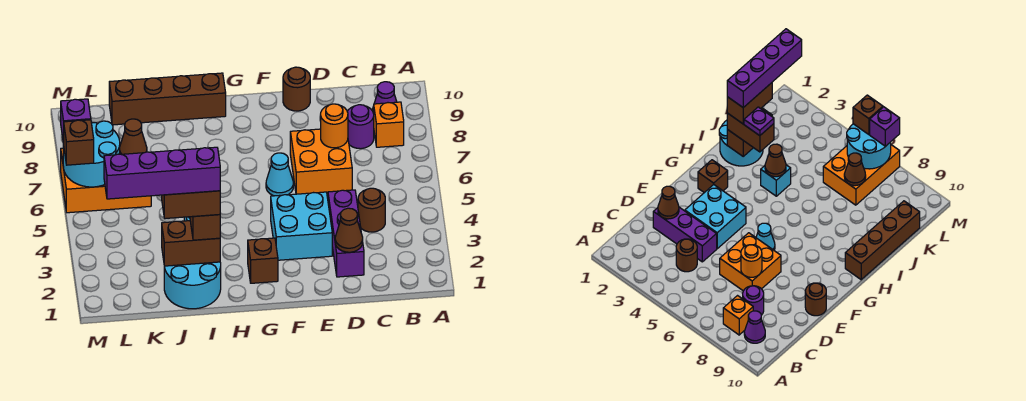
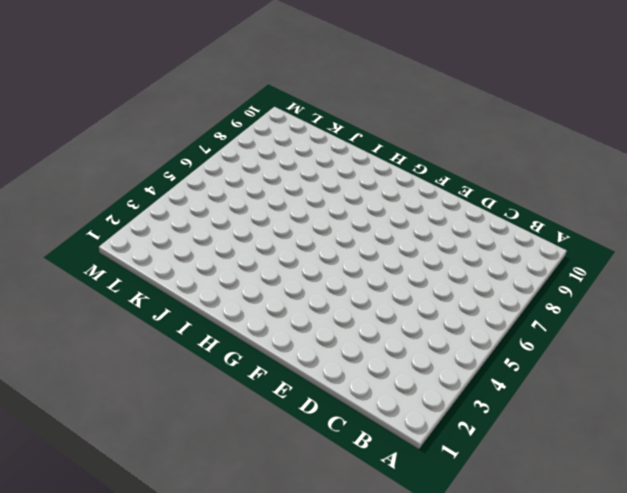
none -> orange 1x1 brick [374,102,404,147]
none -> purple 1x1 cone [372,82,397,113]
none -> brown 1x1 round brick [358,188,385,232]

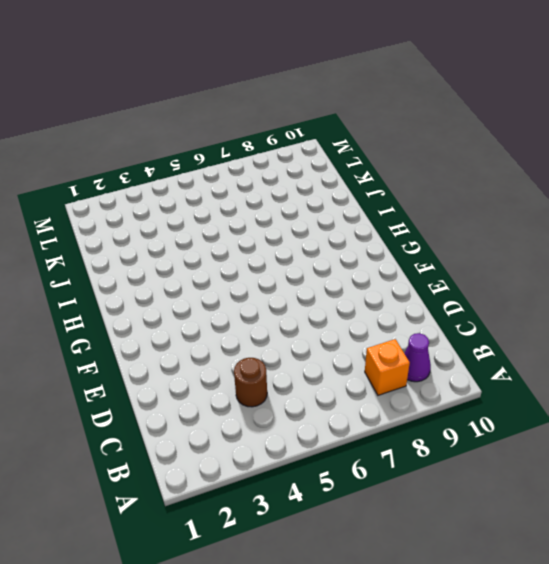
none -> purple 1x1 round brick [347,105,374,149]
none -> purple 1x3 brick [328,190,364,277]
none -> orange 2x2 brick [290,129,352,194]

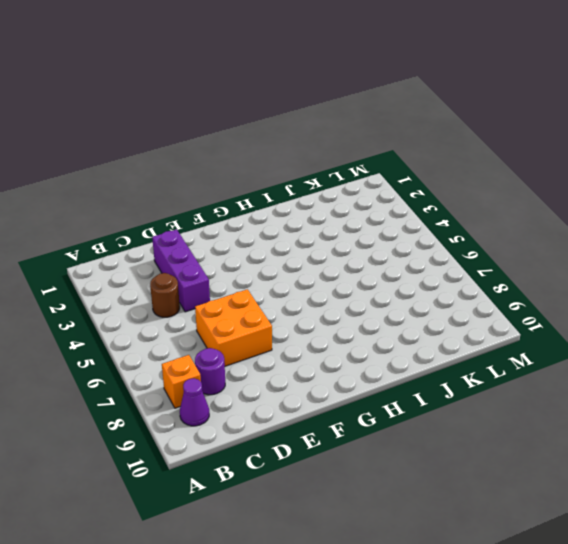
none -> cyan 2x2 brick [271,192,332,260]
none -> brown 1x1 round brick [283,67,310,111]
none -> cyan 1x1 cone [266,153,293,196]

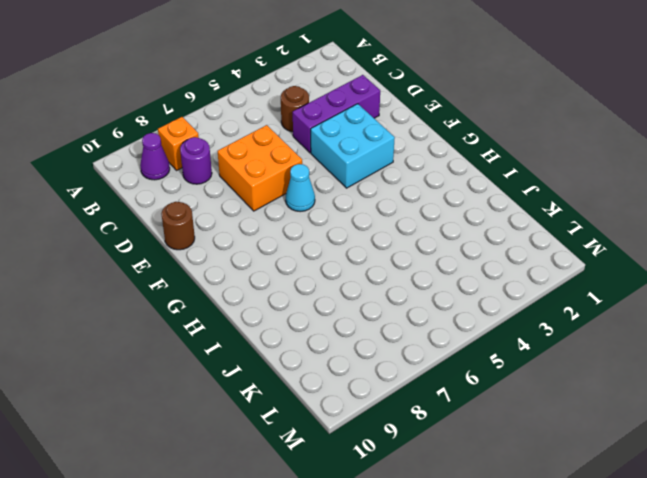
none -> brown 1x1 brick [248,238,278,283]
none -> brown 1x4 brick [109,73,226,125]
none -> cyan 2x2 round brick [164,262,221,309]

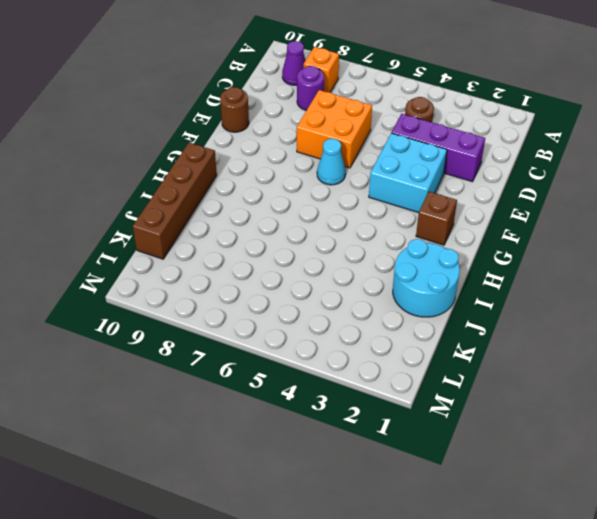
none -> cyan 1x1 brick [761,165,791,196]
none -> orange 2x3 brick [61,148,151,213]
none -> brown 1x1 cone [335,208,363,252]

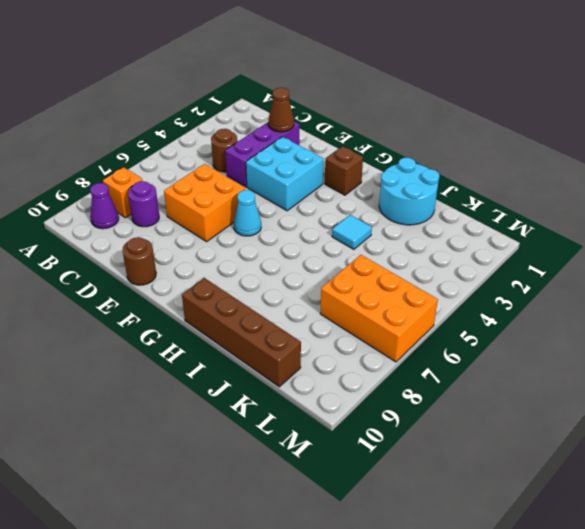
cyan 1x1 tile [332,215,372,249] -> cyan 1x1 brick [761,165,791,196]
none -> orange 1x1 round brick [321,104,348,148]
none -> brown 1x2 brick [162,221,220,266]
none -> brown 1x1 cone [765,144,786,177]

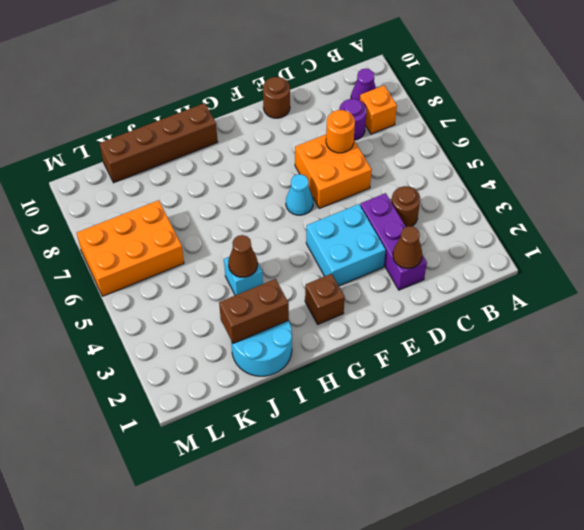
none -> brown 1x1 cone [120,119,147,154]
none -> cyan 2x2 round brick [63,121,120,187]
none -> brown 1x2 brick [190,215,220,240]

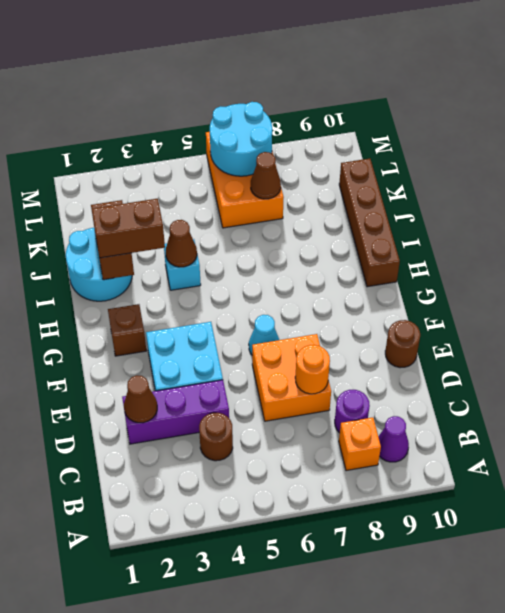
none -> brown 1x1 brick [63,120,94,165]
none -> purple 1x1 brick [61,99,91,144]
none -> brown 1x2 brick [162,191,220,219]

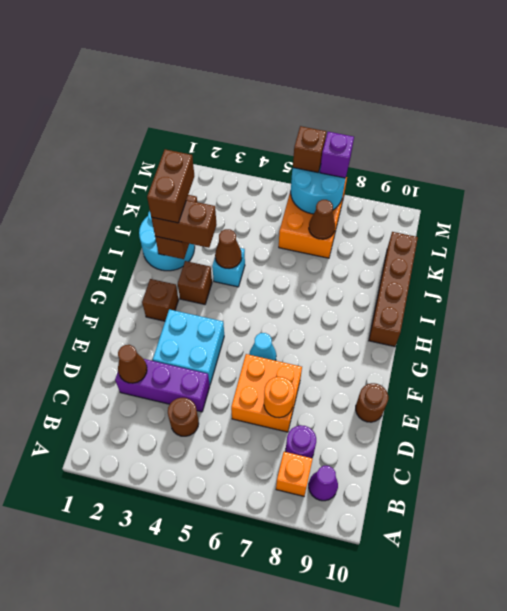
brown 1x1 brick [178,261,212,304] -> none
none -> purple 1x1 plate [744,107,774,136]
none -> purple 1x4 brick [104,147,220,199]

